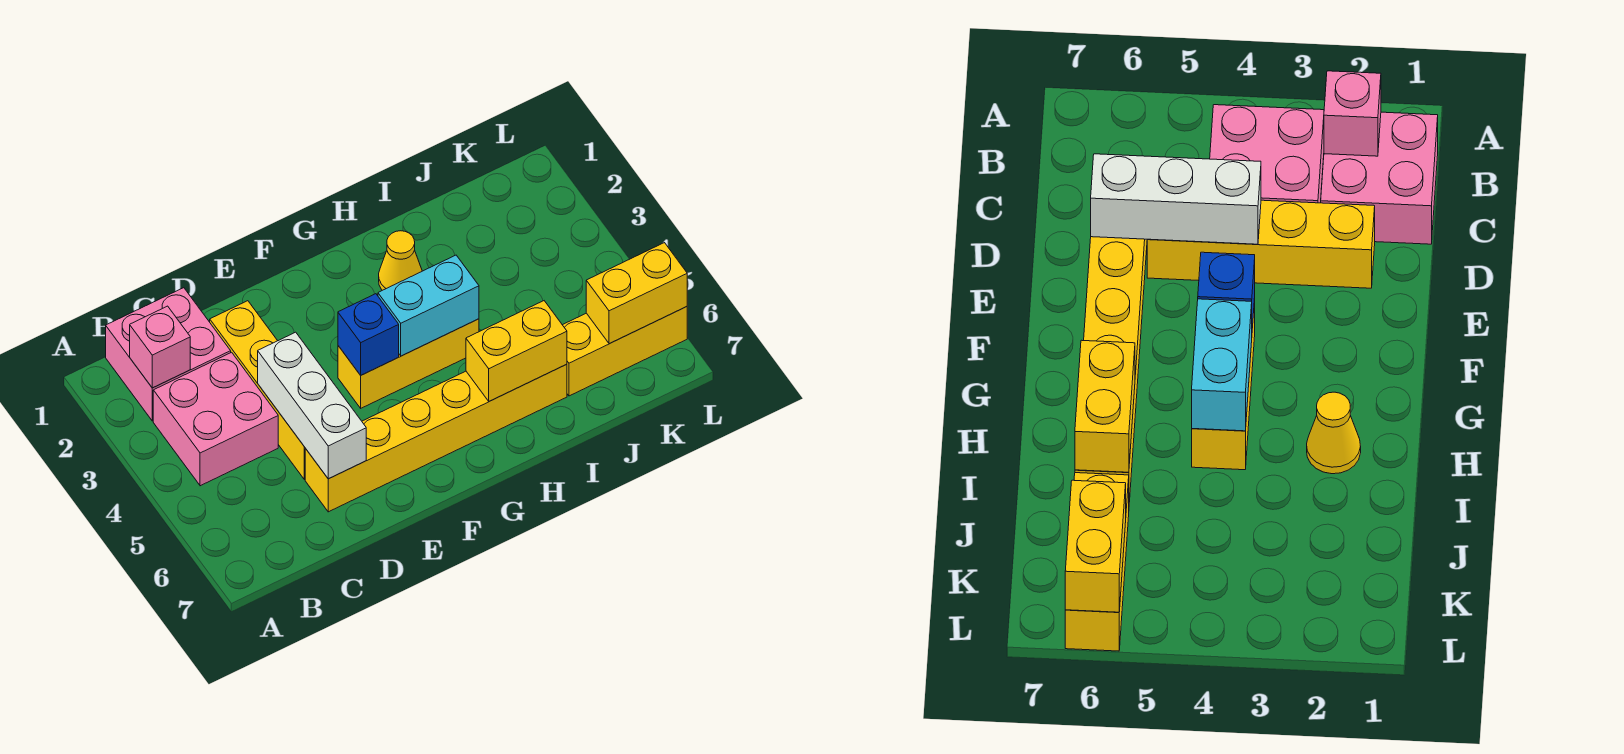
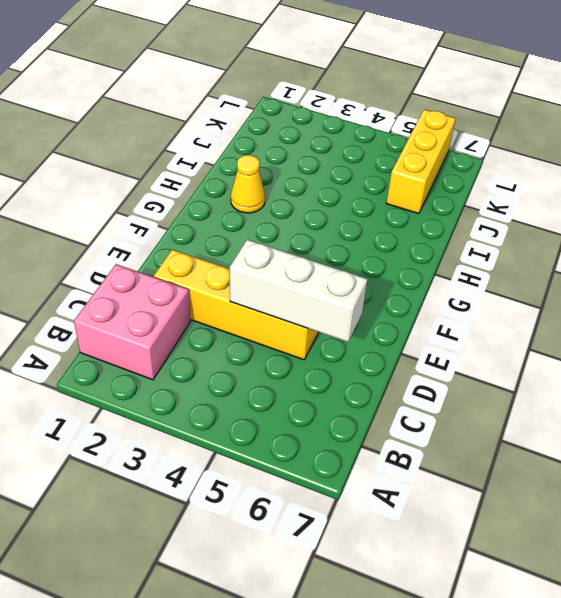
none -> pink 2x2 brick [153,352,278,486]
none -> yellow 1x6 brick [305,364,567,512]
none -> yellow 1x3 brick [338,319,479,408]

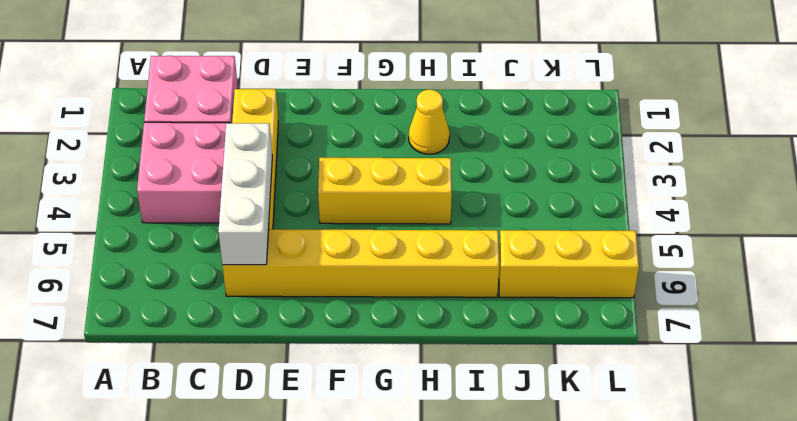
none -> pink 1x1 brick [130,306,190,388]
none -> blue 1x1 brick [338,294,399,375]
none -> cyan 1x2 brick [378,255,479,356]

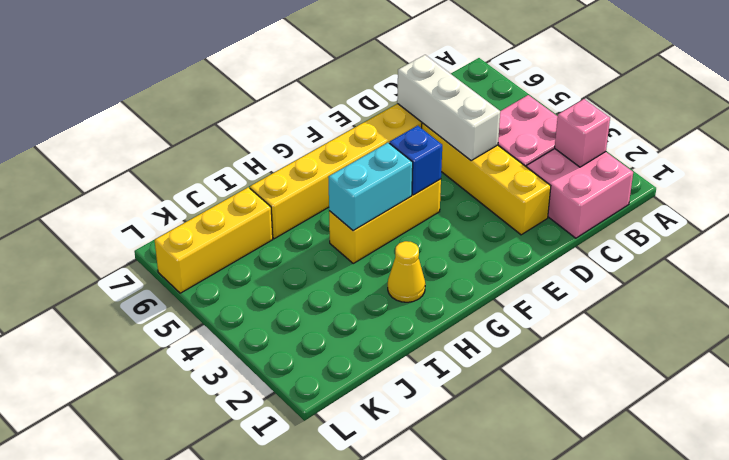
none -> yellow 1x2 brick [466,301,567,401]
none -> yellow 1x2 brick [586,243,687,344]

